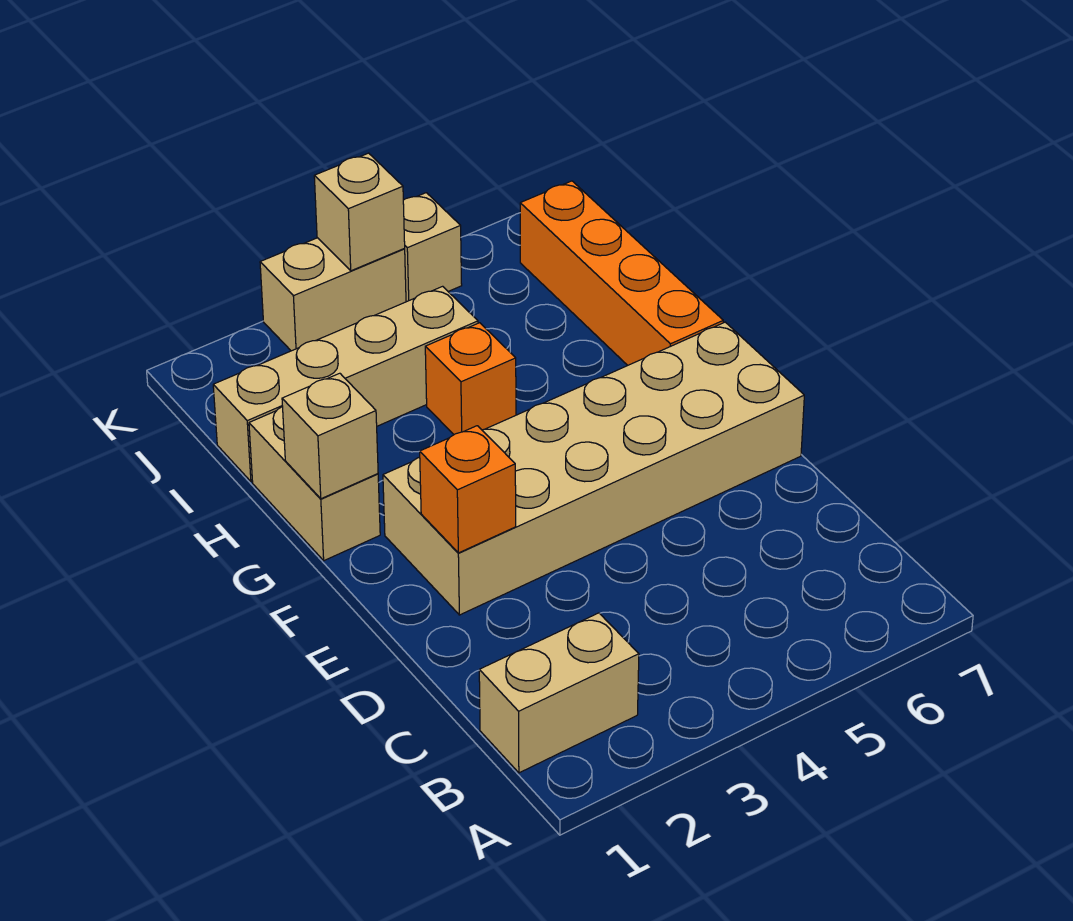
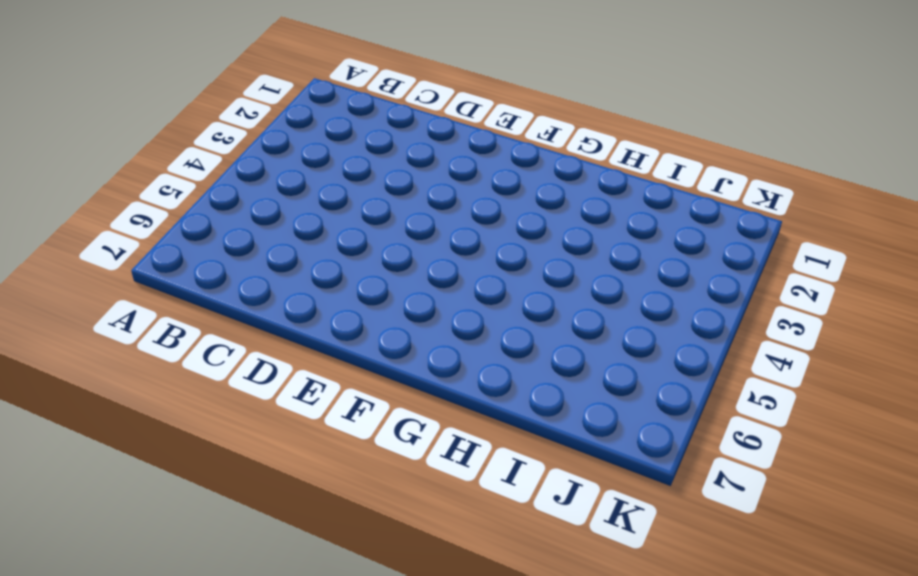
none -> tan 1x2 brick [479,613,639,773]
none -> tan 2x6 brick [383,322,804,615]

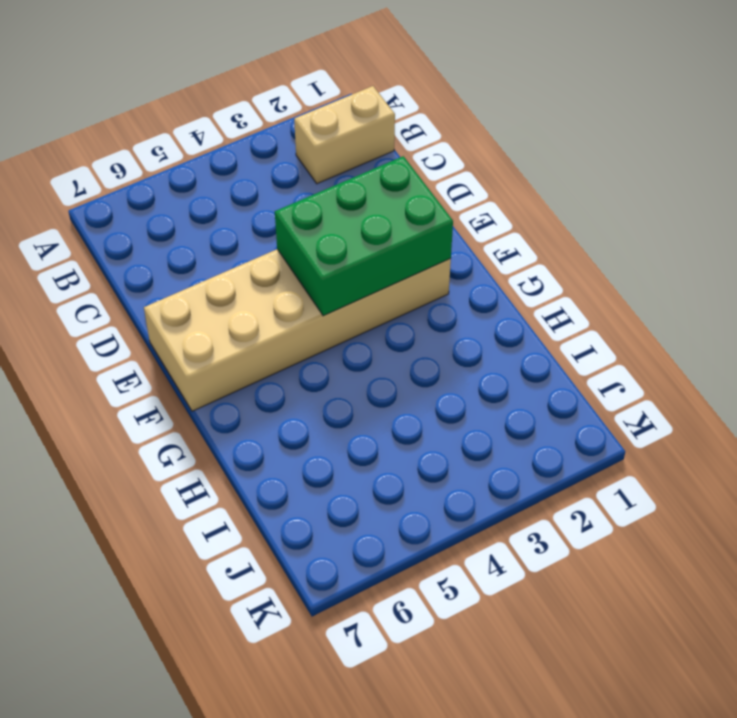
green 2x3 brick [275,156,453,316] -> orange 1x1 brick [420,426,516,553]
none -> tan 1x2 brick [249,406,380,561]
none -> orange 1x4 brick [520,181,723,365]

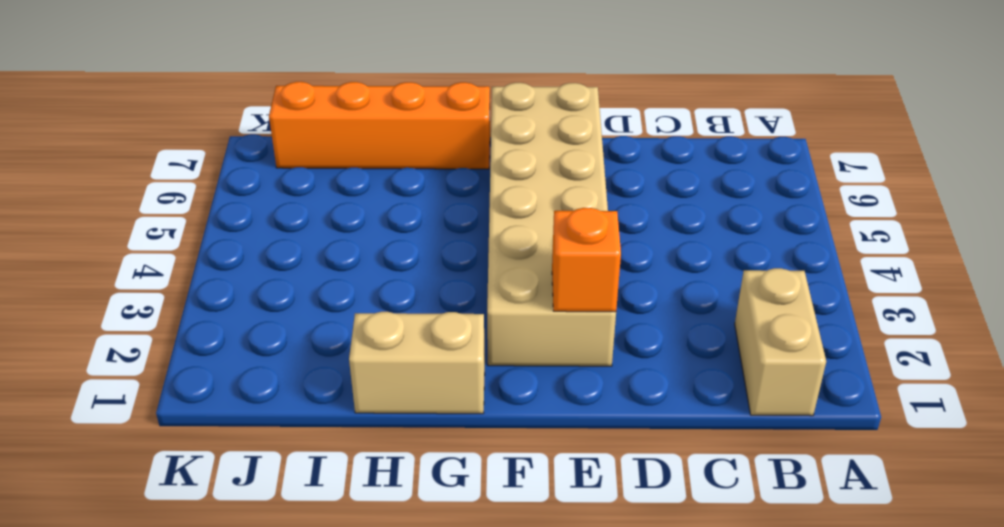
none -> orange 1x1 brick [425,323,516,434]
none -> tan 1x4 brick [213,286,478,482]

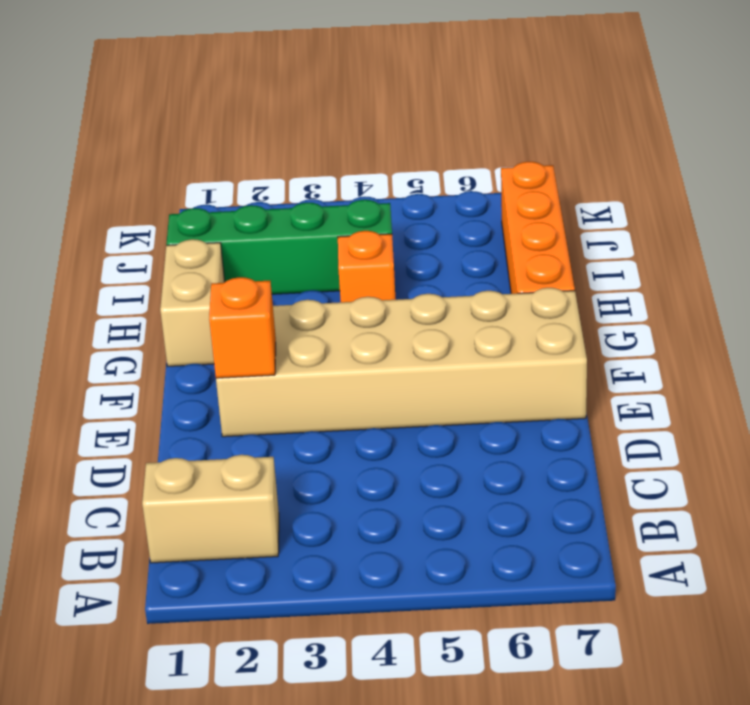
green 1x4 brick [166,200,392,294] -> tan 1x4 brick [213,286,478,482]
none -> tan 1x2 brick [260,238,406,351]
none -> tan 1x1 brick [403,193,462,302]

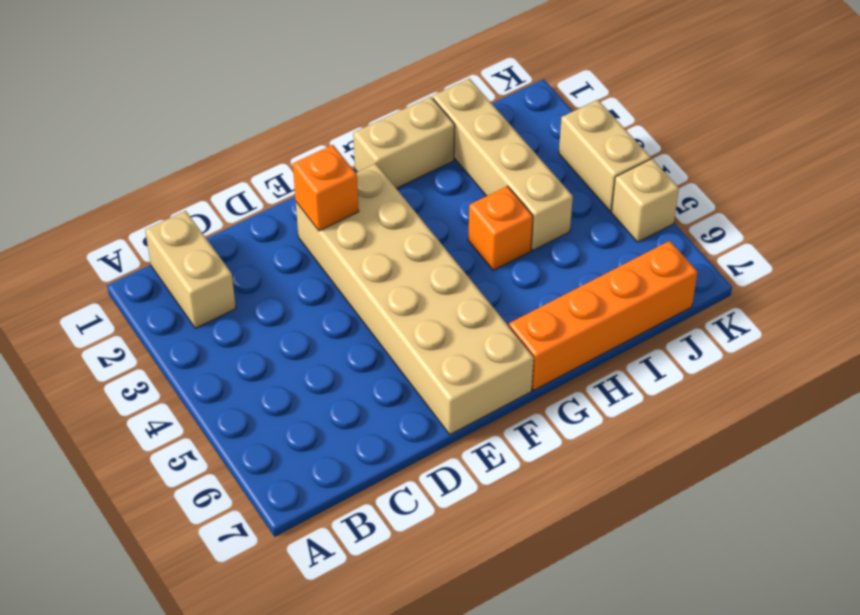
none -> tan 1x1 brick [282,373,378,499]
none -> tan 1x1 brick [314,153,405,271]

